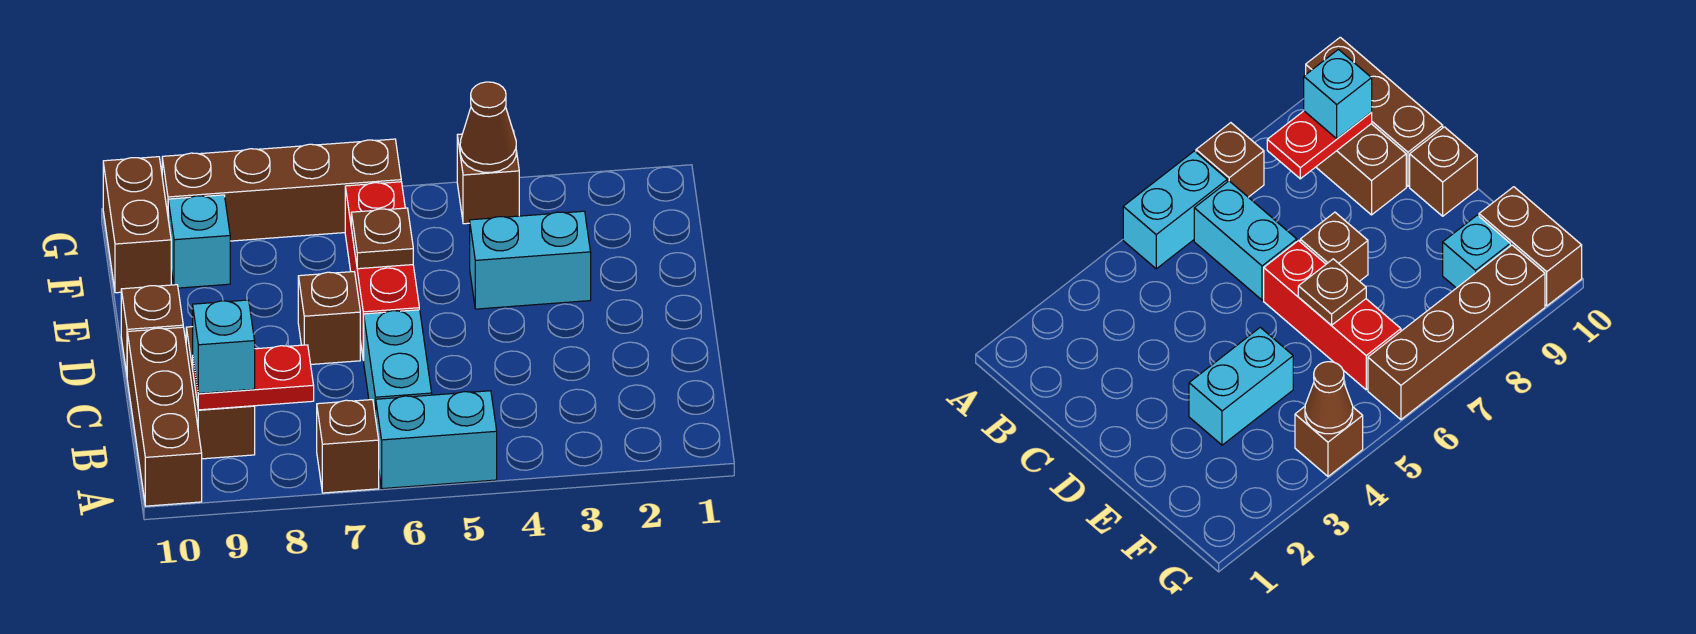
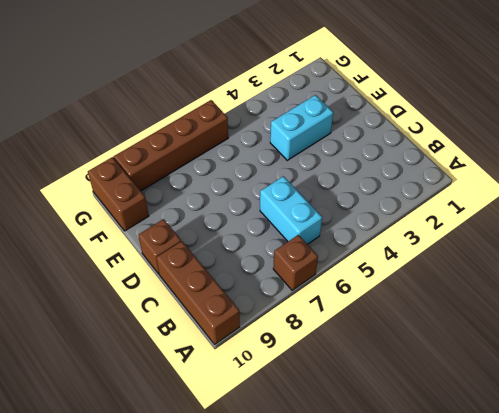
none -> cyan 1x2 brick [376,391,497,489]
none -> brown 1x2 brick [186,327,255,459]
none -> red 1x3 brick [345,182,419,360]

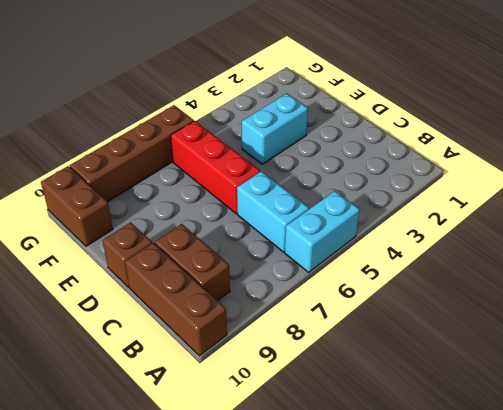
none -> brown 1x1 brick [317,400,379,493]
none -> brown 1x1 brick [298,272,360,364]
none -> cyan 1x1 brick [168,195,230,288]

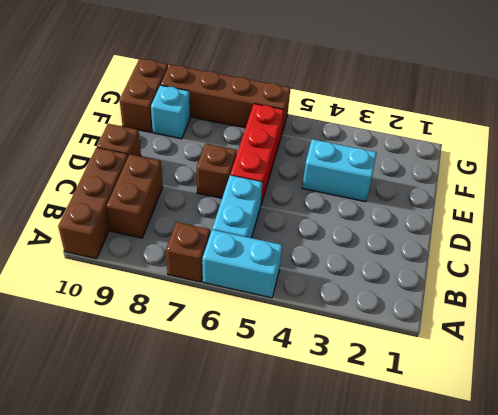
none -> brown 1x1 brick [457,131,519,224]
none -> red 1x2 plate [193,345,314,410]
none -> brown 1x1 plate [351,208,413,269]

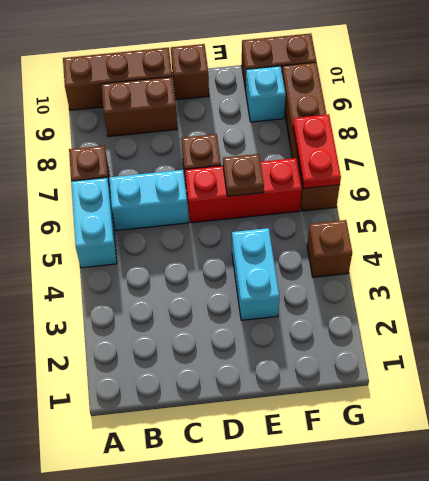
red 1x2 plate [293,114,341,188] -> red 1x2 plate moved to [193,345,314,410]
none -> brown 1x1 cone [460,82,516,172]
none -> cyan 1x1 brick [193,300,255,394]

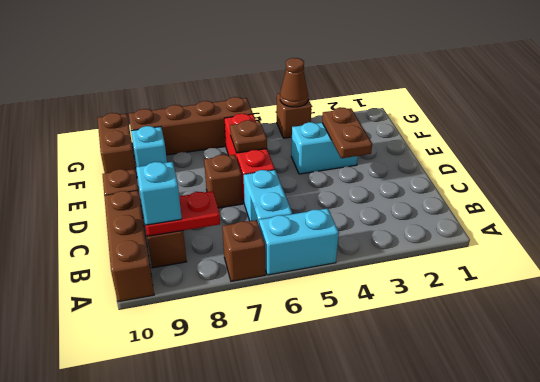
brown 1x2 plate [322,108,372,158] -> none

